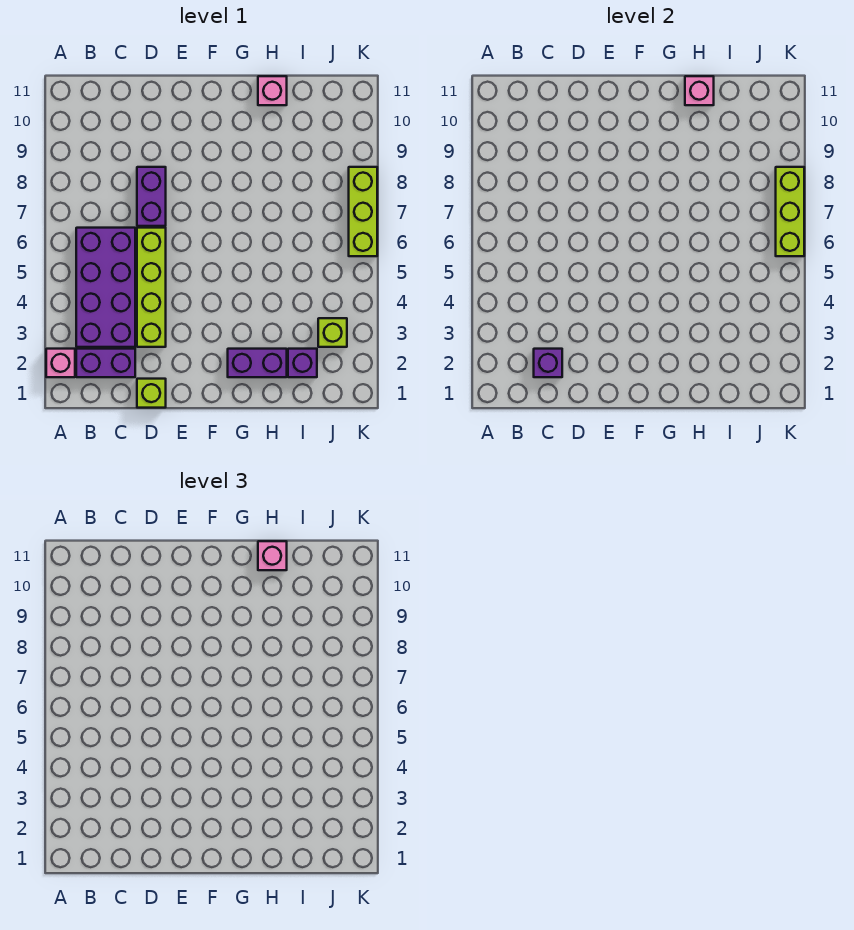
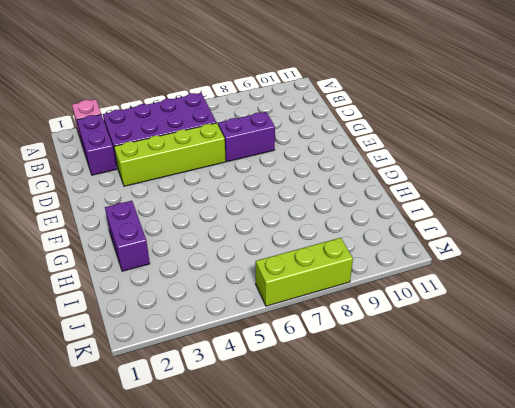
none -> lime 1x1 brick [137,379,166,408]
none -> pink 1x1 brick [258,76,287,105]
none -> purple 1x1 brick [288,349,317,377]

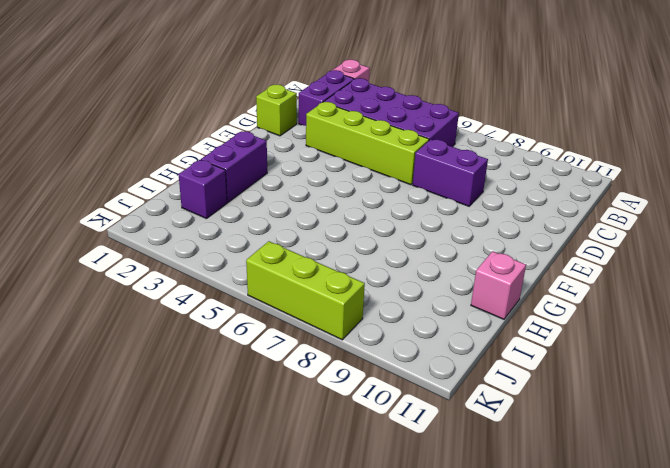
none -> lime 1x1 brick [318,318,347,347]
none -> purple 1x1 brick [534,349,562,377]
none -> pink 1x1 brick [685,76,714,105]

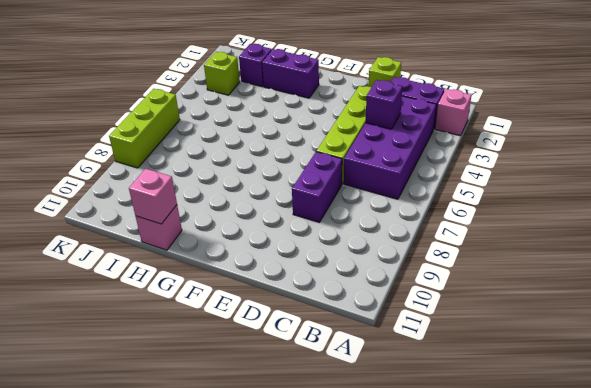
purple 1x1 brick [366,80,403,129] -> purple 1x1 brick moved to [534,349,562,377]
none -> lime 1x3 brick [776,167,804,256]
none -> pink 1x1 brick [258,541,287,570]

